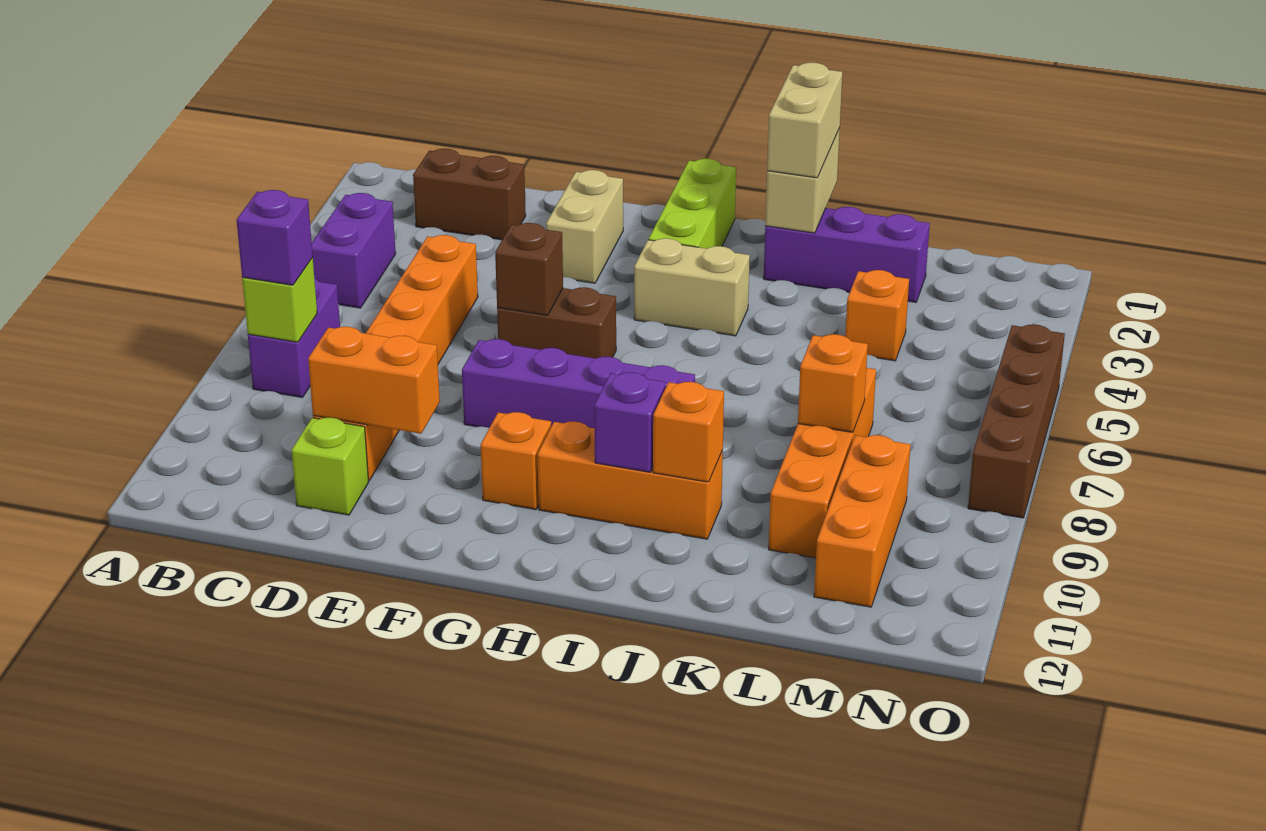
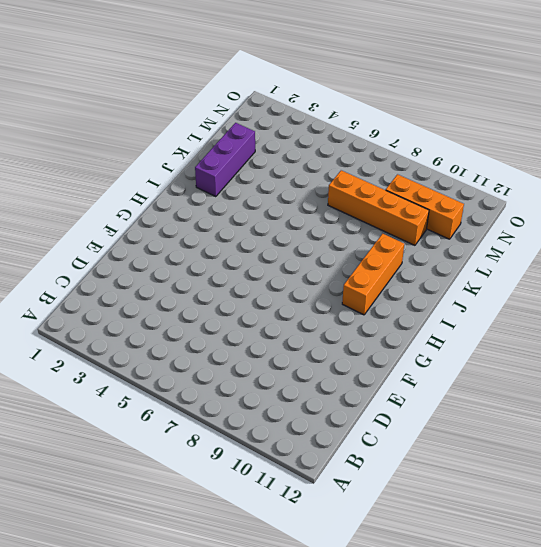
none -> purple 1x2 brick [312,193,396,308]
none -> purple 1x2 brick [248,278,340,398]
none -> brown 1x2 brick [413,149,526,240]

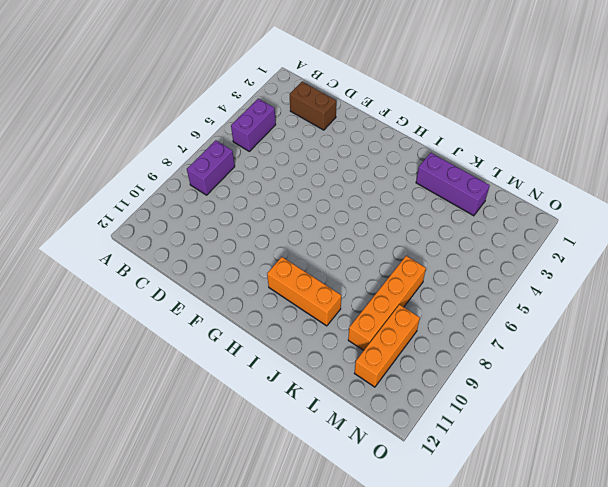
none -> orange 1x6 brick [313,235,478,481]
none -> lime 1x1 brick [292,418,369,515]
none -> tan 1x2 brick [546,170,623,283]

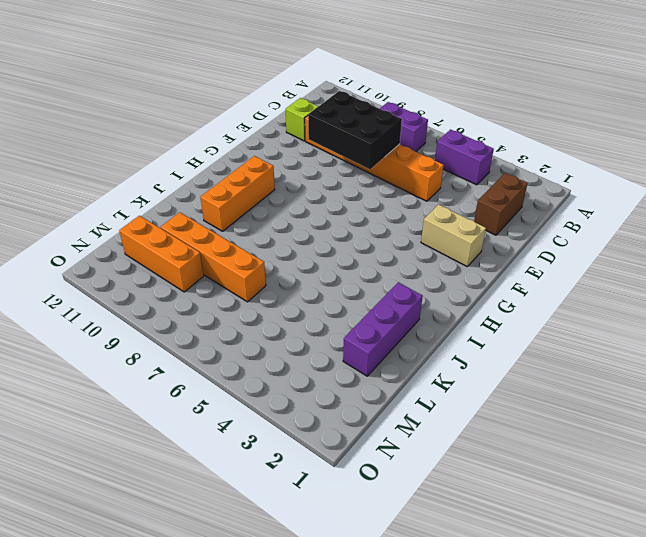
black 2x3 brick [308,91,402,169] -> none
none -> brown 1x2 brick [497,287,616,358]
none -> purple 1x4 brick [462,339,695,428]
none -> orange 1x1 brick [481,412,551,510]

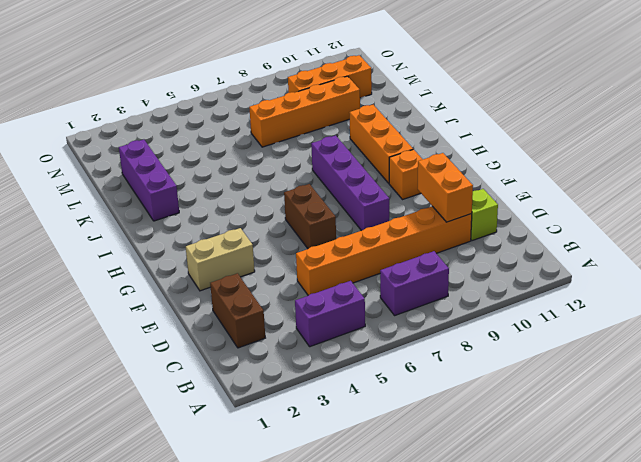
none -> lime 1x3 brick [649,159,736,249]
none -> tan 1x2 brick [634,238,750,336]
none -> orange 1x1 brick [845,270,909,361]

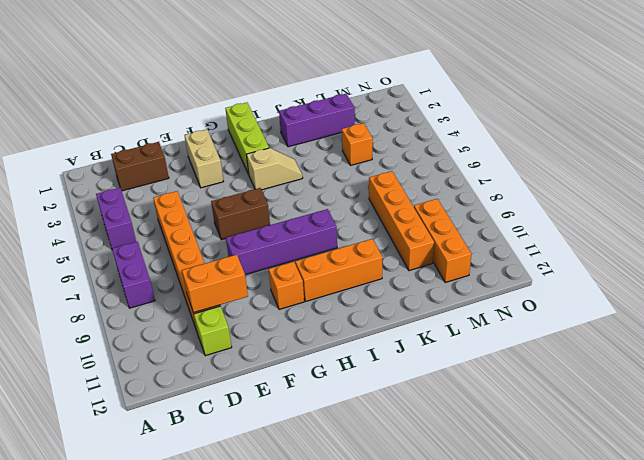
tan 1x2 slope [246,148,303,190] -> tan 1x2 brick [634,238,750,336]
none -> brown 1x4 brick [968,324,1065,518]
none -> lime 1x1 brick [242,257,317,342]
none -> brown 1x1 brick [495,223,563,316]

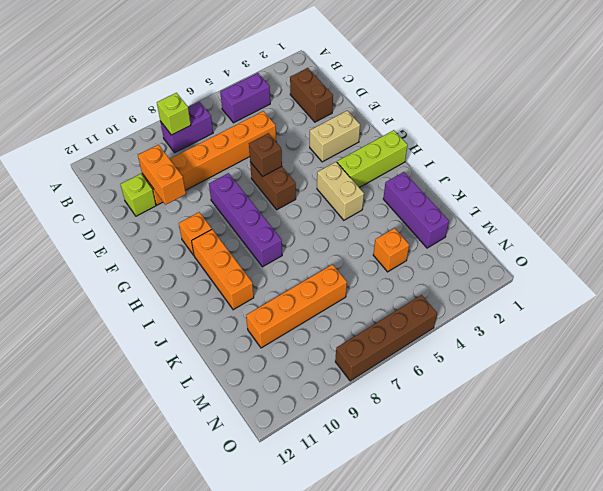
none -> orange 1x3 brick [814,435,911,607]
none -> purple 1x1 brick [594,372,666,472]
none -> tan 1x2 brick [765,128,840,233]

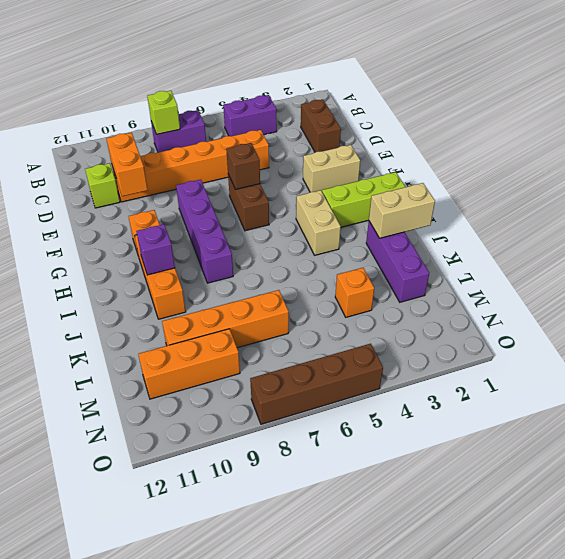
none -> orange 1x1 brick [653,382,724,482]
none -> orange 1x1 brick [798,334,868,432]
none -> purple 1x1 brick [237,190,313,285]

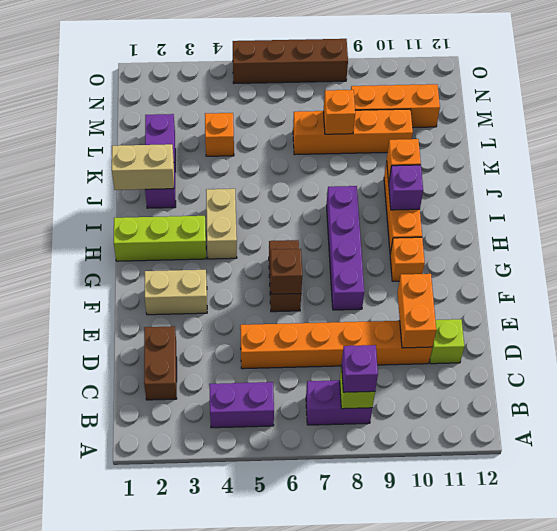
none -> tan 1x2 brick [767,63,842,178]

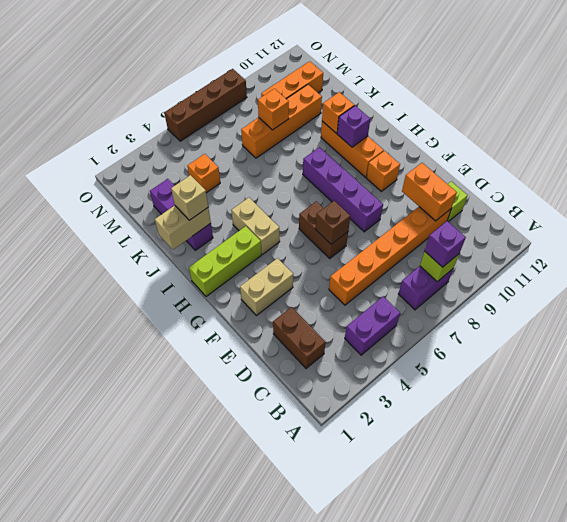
tan 1x1 brick [171,175,208,220] -> tan 1x2 brick [767,63,842,178]

